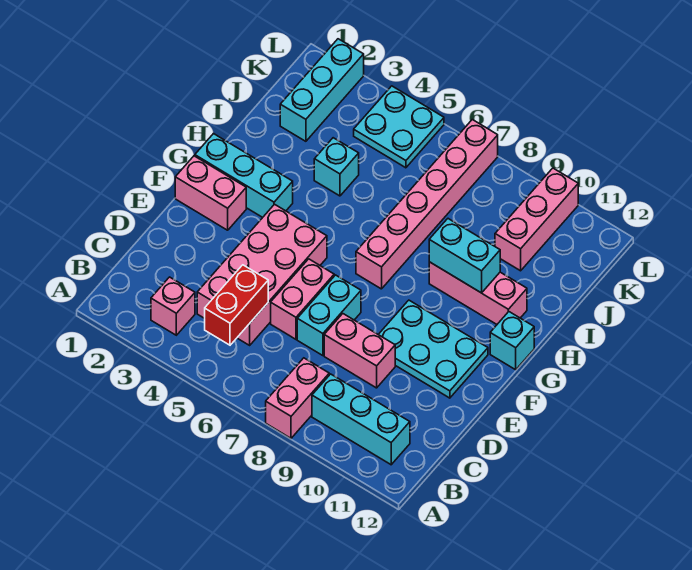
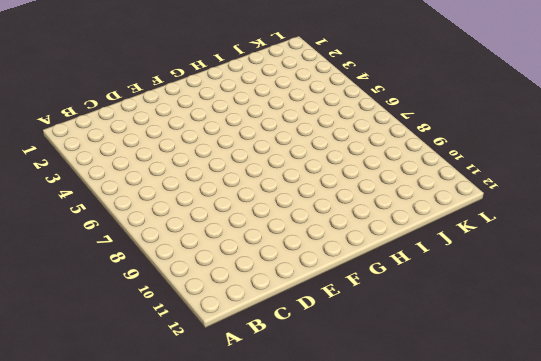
none -> pink 1x2 brick [266,358,329,438]
none -> pink 1x1 brick [151,277,195,335]
none -> cyan 1x3 brick [312,374,410,465]

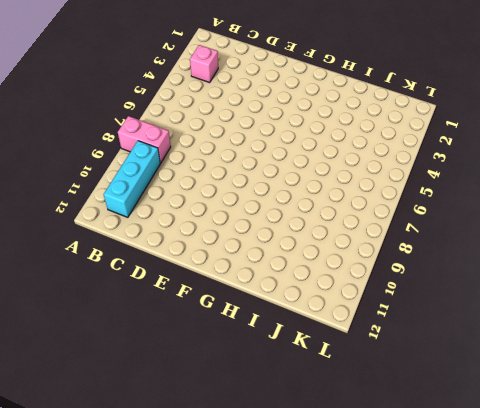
none -> pink 2x4 brick [197,204,327,345]
none -> pink 1x2 brick [271,259,334,339]
none -> cyan 1x2 brick [297,275,361,356]

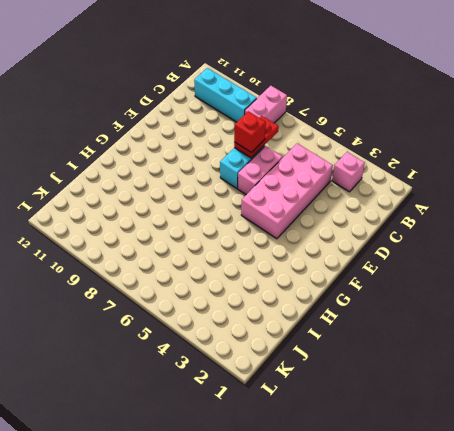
red 1x2 plate [234,116,279,158] -> none
red 1x1 brick [234,111,266,152] -> none
none -> pink 1x2 brick [324,314,395,388]
none -> cyan 2x3 plate [378,300,488,398]
none -> pink 1x2 brick [175,156,246,230]

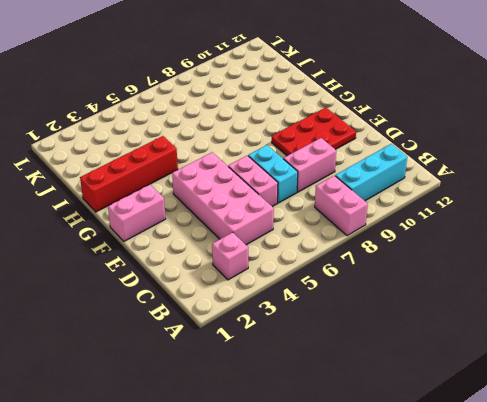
red 2x3 plate [272,107,356,156] -> cyan 2x3 plate [378,300,488,398]
red 1x4 brick [80,136,178,212] -> none
none -> cyan 1x3 brick [195,134,293,217]
none -> pink 1x6 brick [356,120,498,289]
none -> cyan 1x1 brick [490,312,534,370]

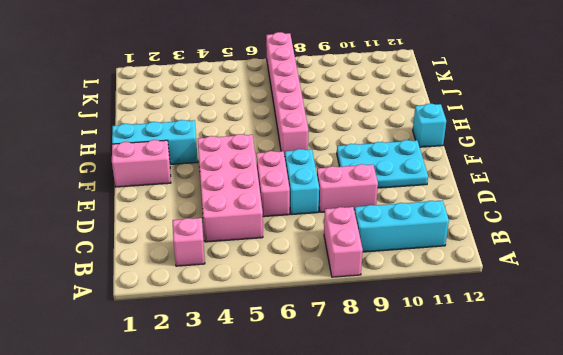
none -> pink 1x3 brick [429,262,527,324]
none -> cyan 1x1 brick [314,138,359,196]
none -> cyan 1x3 brick [280,39,364,141]

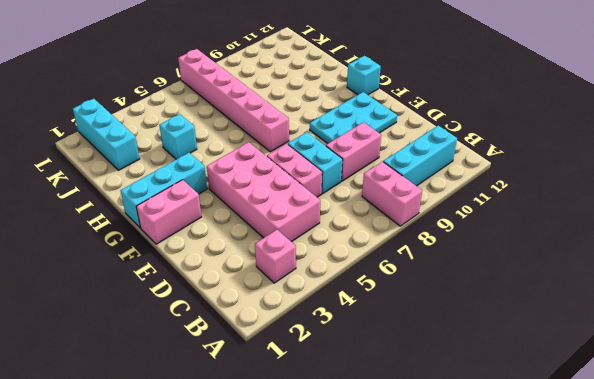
none -> pink 1x3 brick [429,262,527,324]
none -> pink 1x3 brick [495,168,578,271]
none -> cyan 2x2 plate [354,86,444,168]

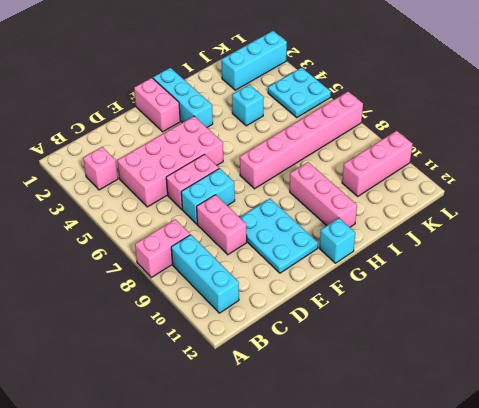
none -> red 1x2 brick [205,265,268,345]
none -> cyan 1x2 brick [429,219,500,293]

